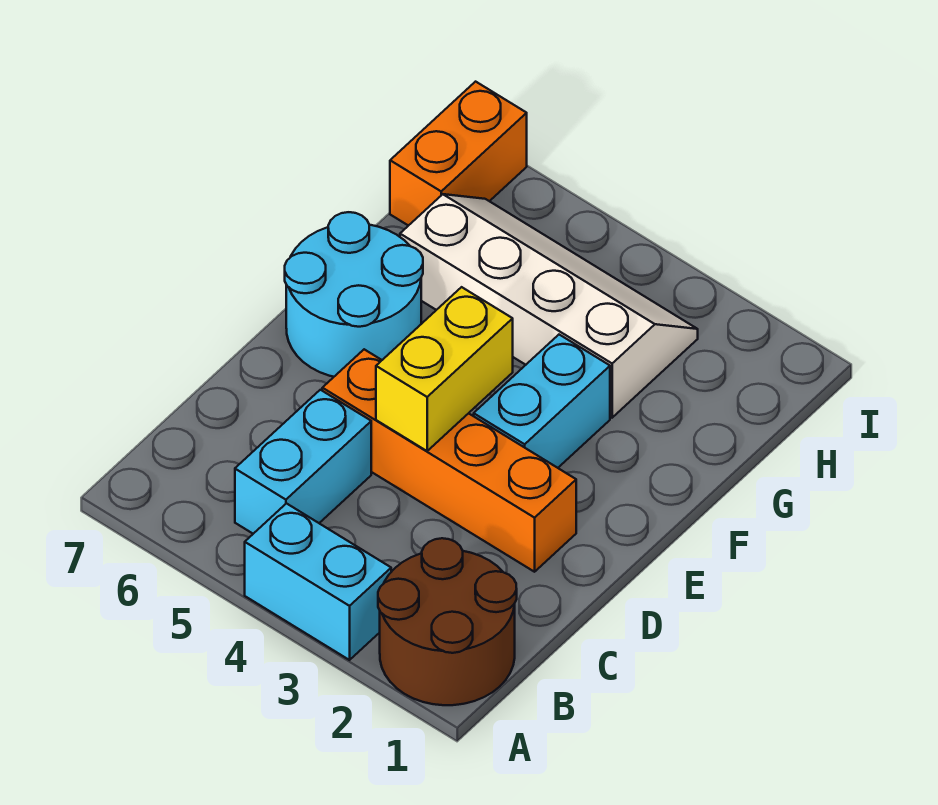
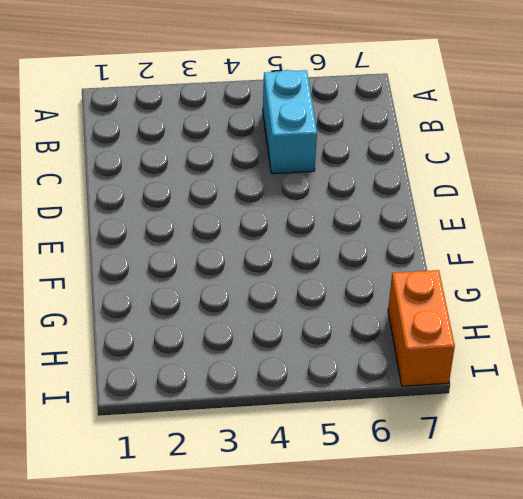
none -> brown 2x2 round brick [378,538,517,705]
none -> cyan 1x2 brick [245,504,391,660]

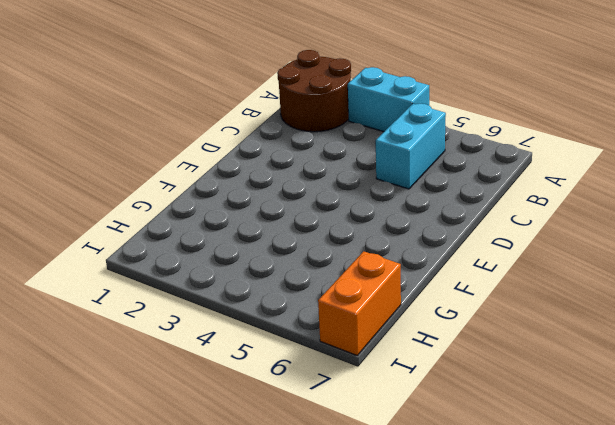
none -> orange 1x4 brick [322,349,576,572]
none -> cyan 1x2 brick [474,335,610,468]

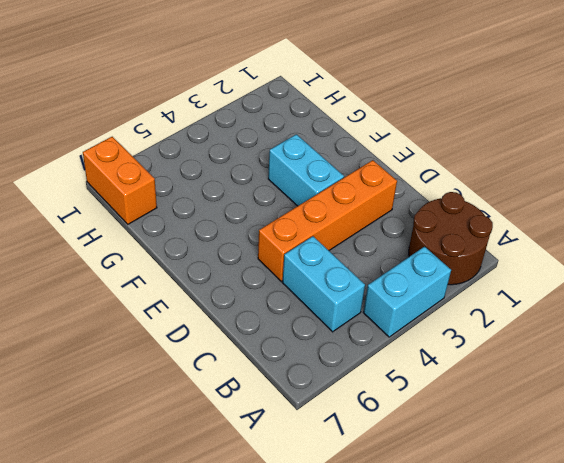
none -> cyan 2x2 round brick [285,212,423,377]
none -> white 2x4 slope [400,194,698,418]

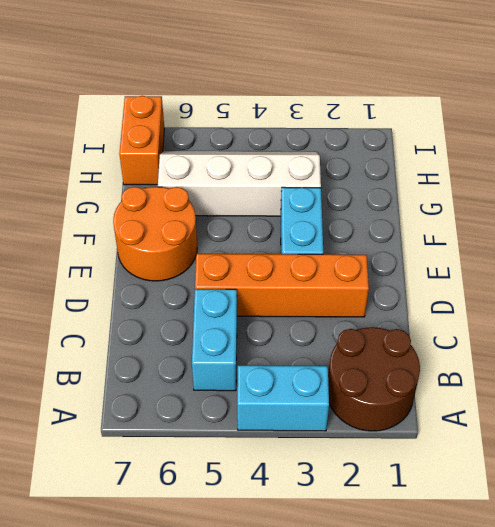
orange 2x2 round brick [113,187,197,281] -> cyan 2x2 round brick [285,212,423,377]
none -> yellow 1x2 brick [376,287,513,451]

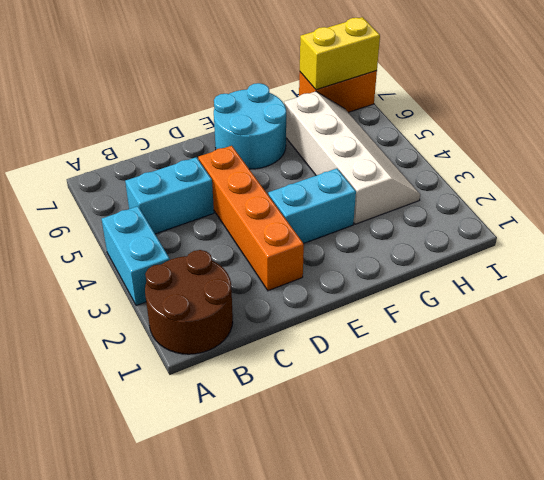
yellow 1x2 brick [300,17,380,90] -> yellow 1x2 brick moved to [376,287,513,451]

